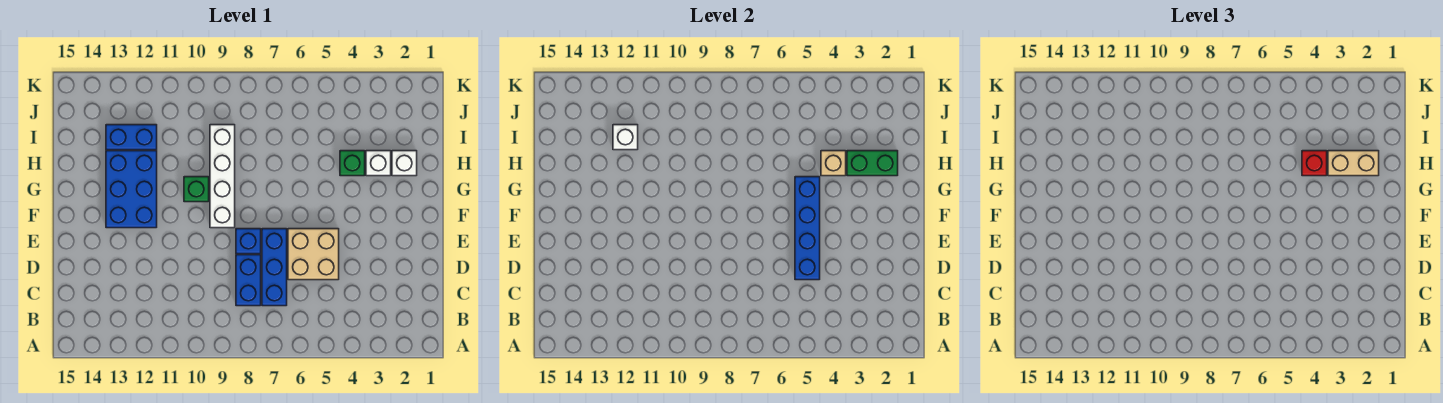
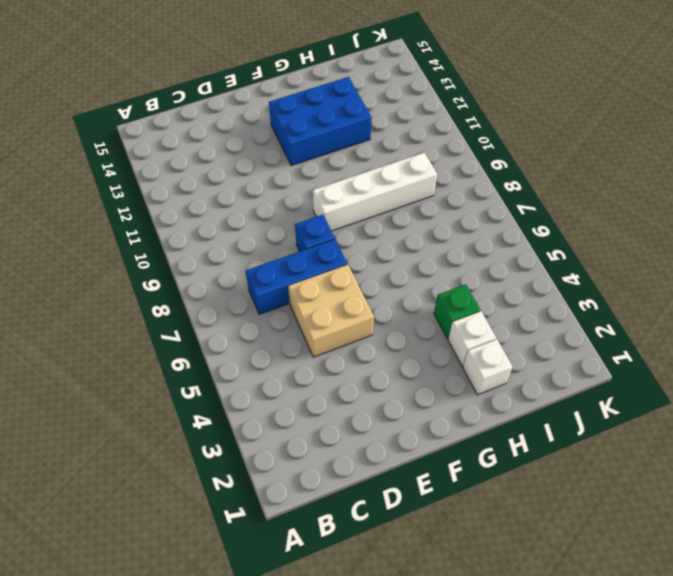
none -> blue 1x2 brick [236,255,261,306]
none -> green 1x1 brick [184,177,209,202]
none -> blue 1x2 brick [106,125,157,150]

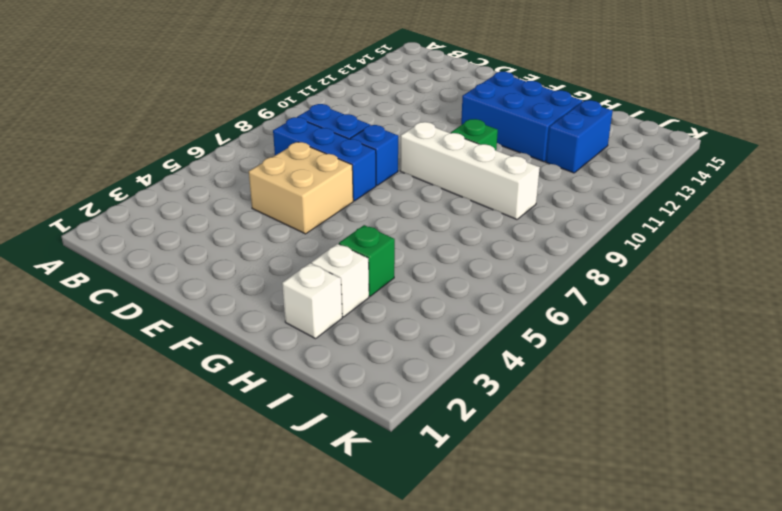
none -> blue 1x4 brick [795,177,820,280]
none -> green 1x2 brick [847,151,898,176]
none -> tan 1x1 brick [821,151,846,176]

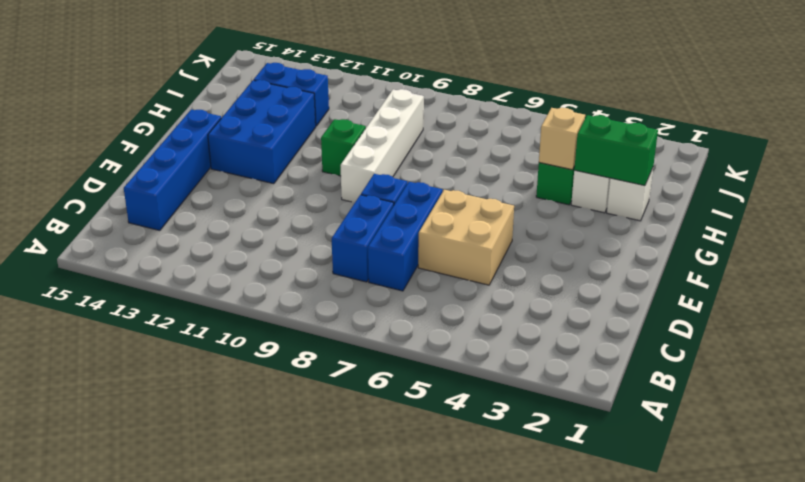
blue 1x4 brick [124,109,221,230] -> blue 1x4 brick moved to [795,177,820,280]
none -> white 1x1 brick [613,125,638,150]
none -> tan 1x2 brick [1328,151,1379,176]
none -> red 1x1 brick [1302,151,1327,176]

